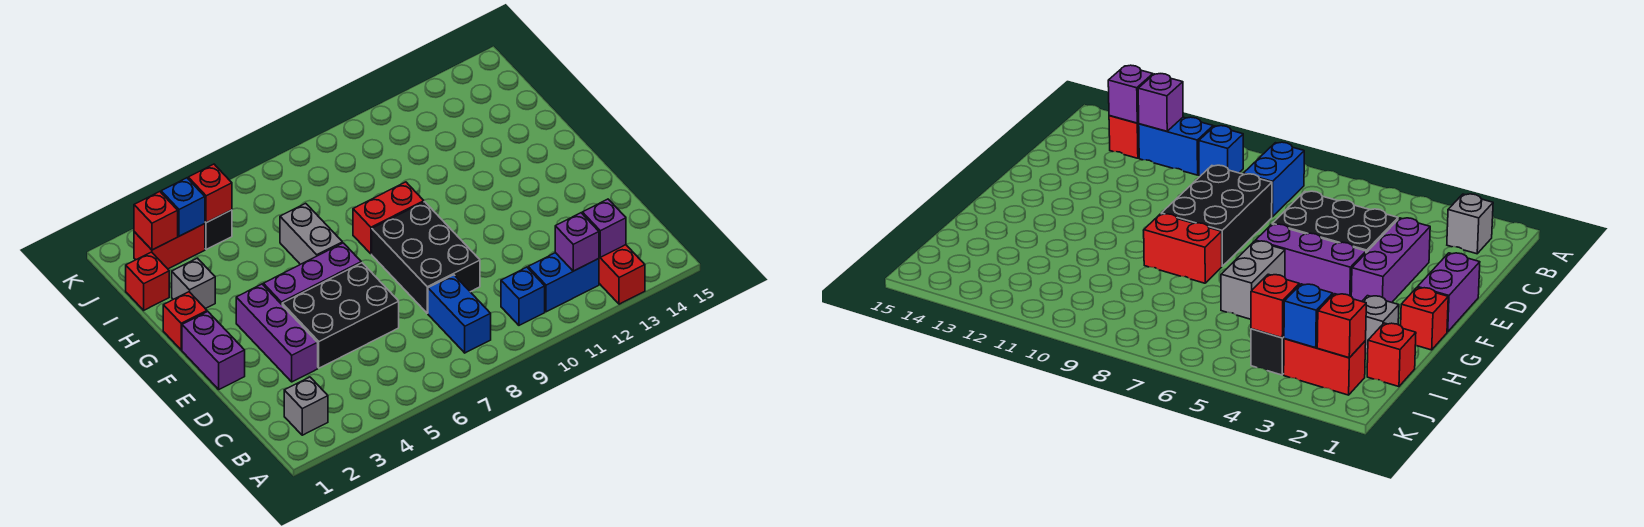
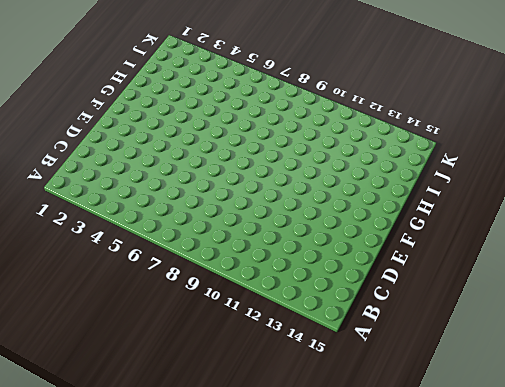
none -> red 1x2 brick [599,245,645,304]
none -> grey 1x1 brick [284,377,328,435]
none -> blue 1x2 brick [428,275,491,353]

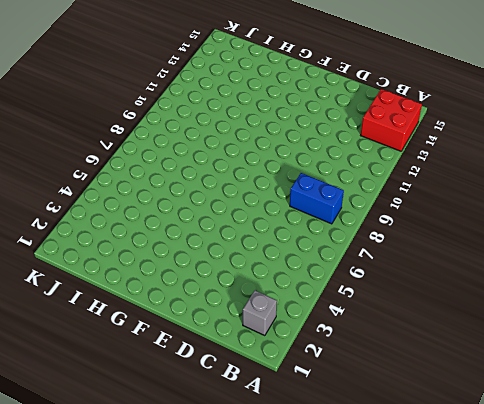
red 2x2 brick [361,89,422,151] -> red 1x2 brick [599,245,645,304]
none -> blue 1x1 brick [501,267,545,325]
none -> blue 1x2 brick [528,253,599,312]
none -> purple 1x3 brick [236,284,318,382]

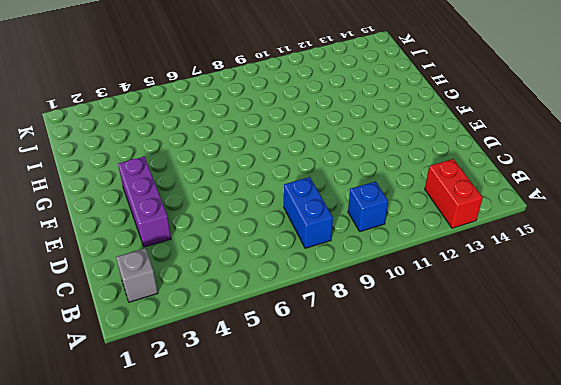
none -> blue 1x2 brick [528,253,599,312]
none -> black 2x3 brick [282,263,399,368]
none -> black 2x3 brick [372,202,480,313]

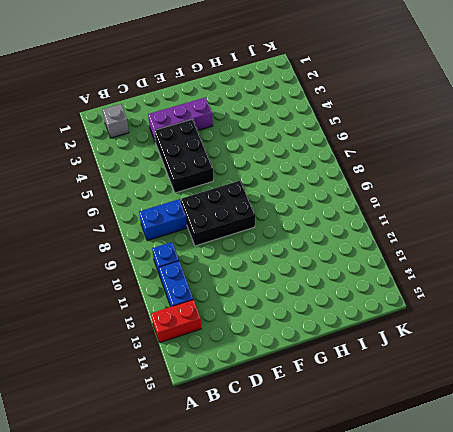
none -> purple 1x2 brick [182,312,245,389]
none -> purple 1x3 brick [263,243,361,304]
none -> red 1x1 brick [163,292,207,350]

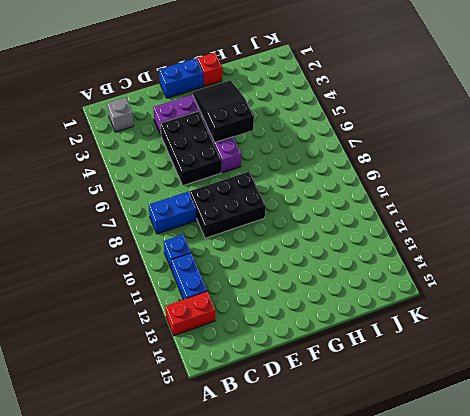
blue 1x2 brick [159,58,203,98] -> purple 1x2 brick [182,312,245,389]
black 2x3 slope [192,80,254,142] -> none
none -> grey 1x2 brick [280,203,342,264]
none -> red 1x2 brick [353,182,424,254]
none -> grey 1x1 brick [172,258,215,309]

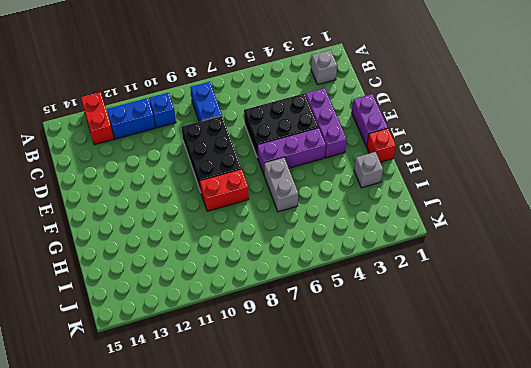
none -> red 1x1 brick [126,252,169,310]
none -> red 1x2 brick [134,224,205,269]
none -> black 1x1 brick [205,210,232,250]

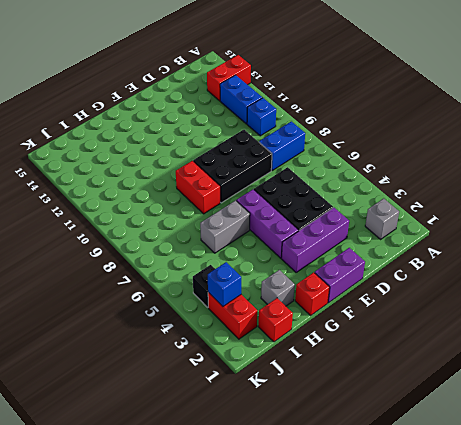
none -> purple 1x1 brick [555,213,599,271]
none -> purple 1x1 brick [582,199,626,257]
none -> red 1x1 brick [134,192,178,250]

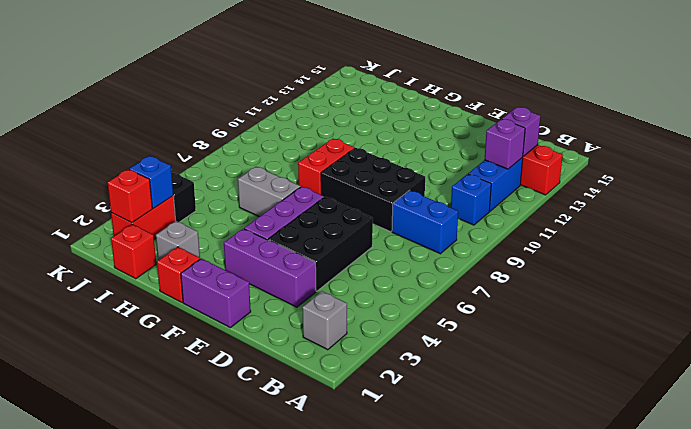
none -> red 1x1 brick [188,164,232,223]

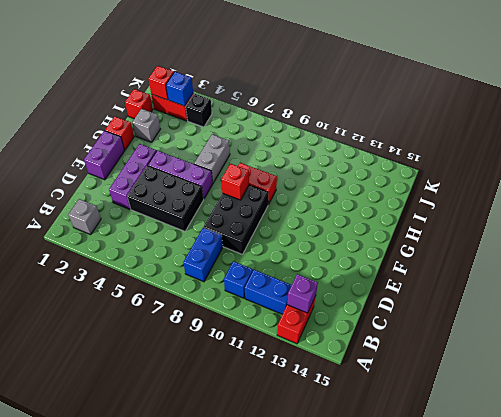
red 1x1 brick [221,164,249,200] -> red 1x1 brick moved to [188,164,232,223]
none -> purple 1x1 brick [555,213,599,271]

